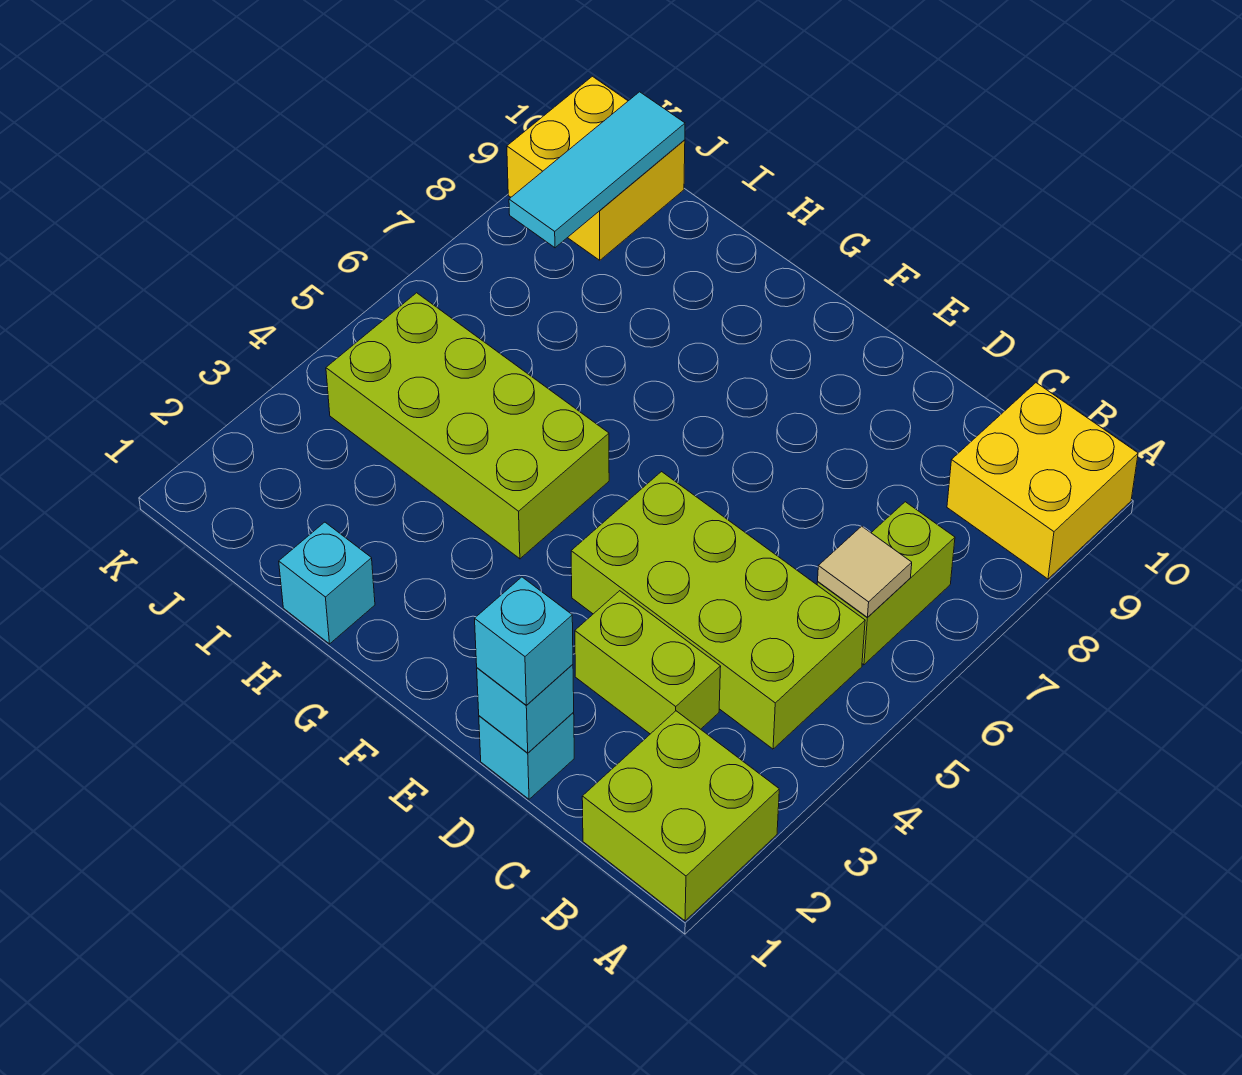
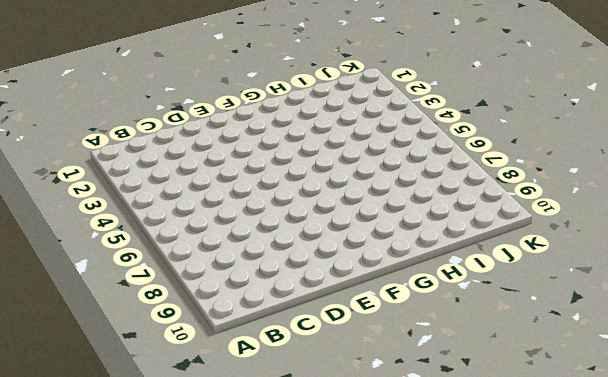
none -> lime 2x2 brick [582,711,779,921]
none -> yellow 2x2 brick [947,383,1138,579]
none -> lime 2x4 brick [571,472,865,749]

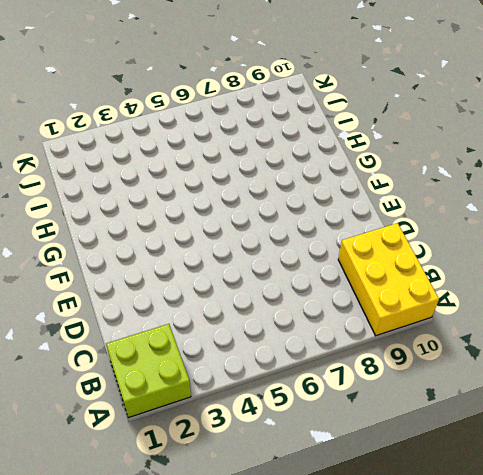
yellow 2x3 brick [338,223,439,336] -> yellow 2x2 brick [947,383,1138,579]
none -> lime 2x4 brick [571,472,865,749]
none -> lime 1x2 brick [817,502,955,665]
none -> lime 1x2 brick [575,591,721,734]

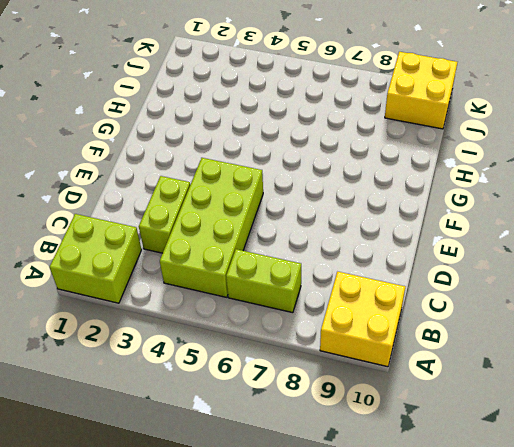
none -> cyan 1x1 brick [479,712,574,799]
none -> lime 2x4 brick [326,293,609,559]
none -> cyan 1x1 brick [279,522,375,644]

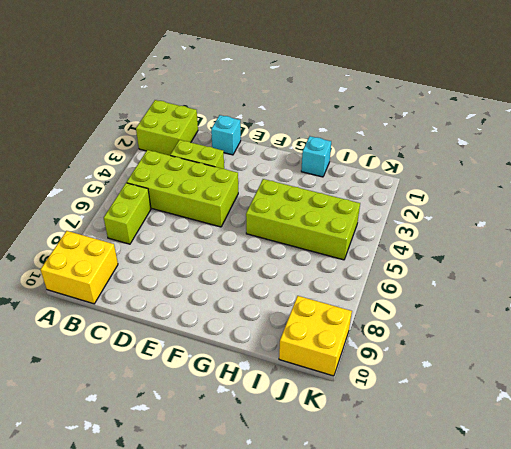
none -> tan 1x1 tile [818,526,912,617]
none -> cyan 1x1 brick [477,664,574,753]
none -> cyan 1x3 tile [509,92,685,248]

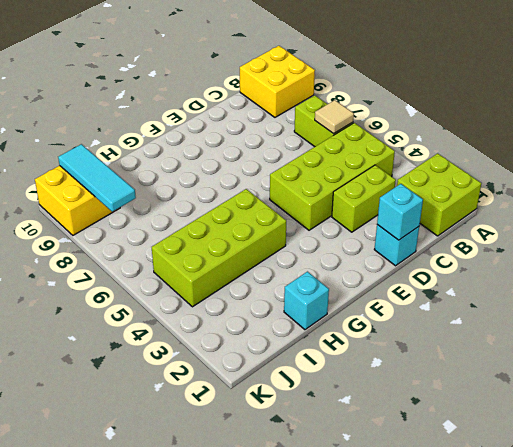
none -> cyan 1x1 brick [475,577,573,705]

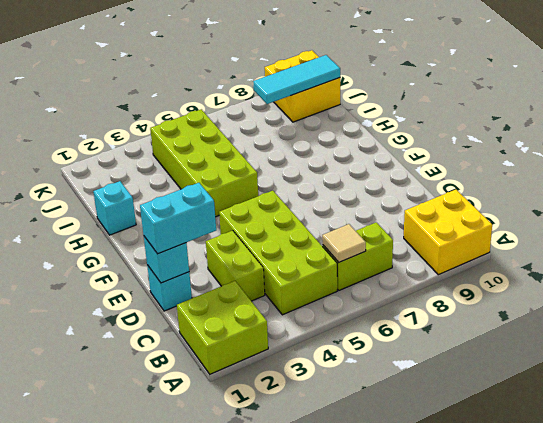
cyan 1x2 brick [140,183,216,254] -> cyan 1x1 brick [475,577,573,705]

